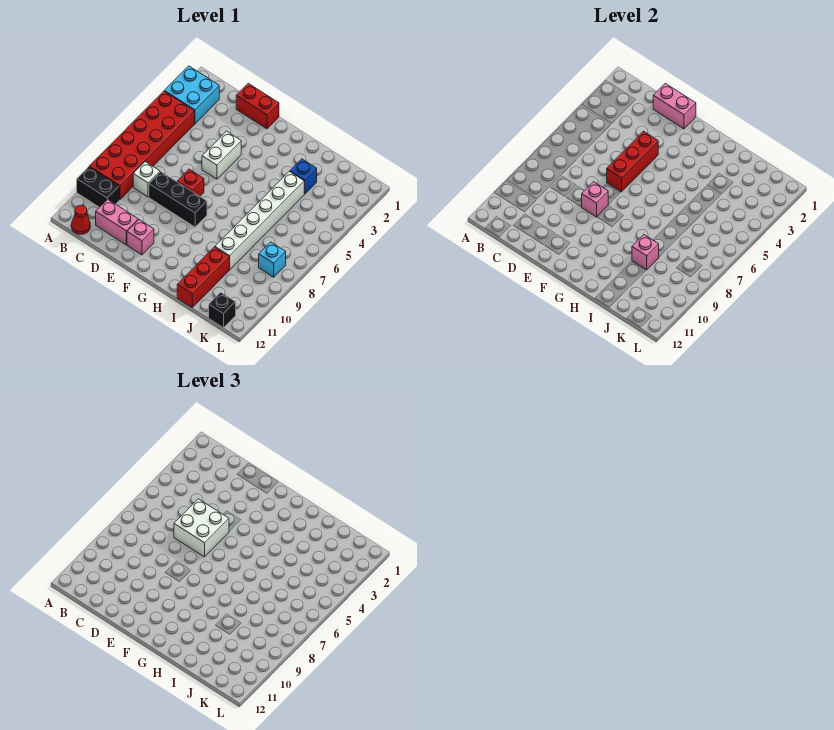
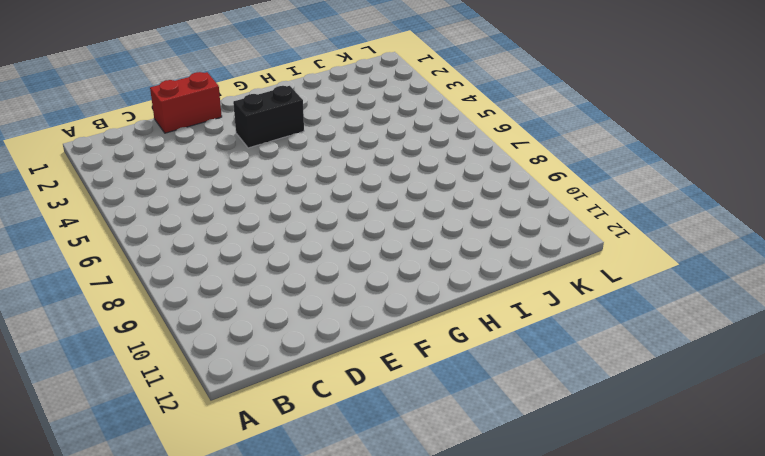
black 1x2 brick [233,86,304,148] -> black 1x2 brick moved to [77,167,119,207]
none -> cyan 2x2 brick [165,66,219,124]
none -> red 2x6 brick [89,91,194,200]
none -> red 1x1 cone [71,205,90,234]

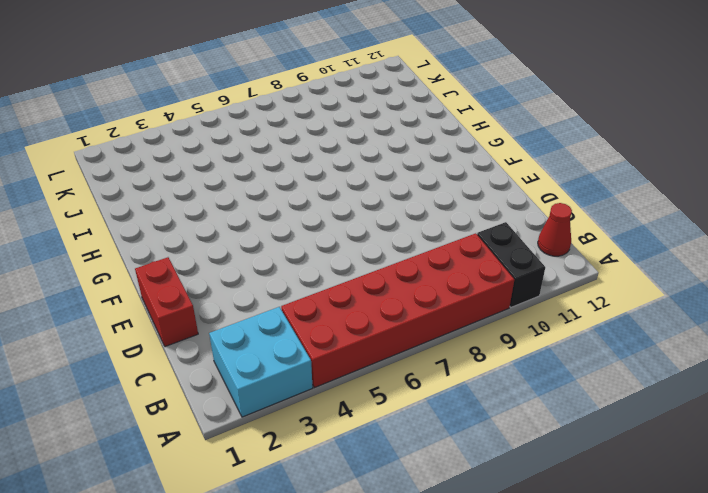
none -> white 1x1 brick [133,162,160,197]
none -> pink 1x2 brick [96,199,138,245]
none -> black 1x3 brick [149,172,207,227]

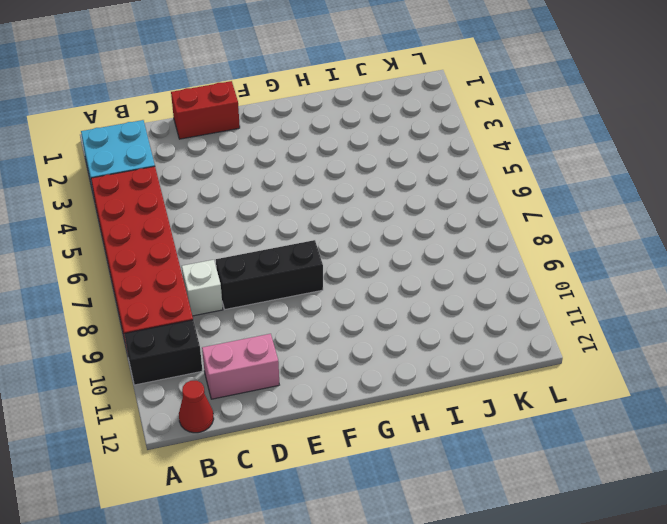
none -> white 1x2 brick [202,131,241,179]
none -> red 1x1 brick [177,169,204,196]
none -> pink 1x1 brick [127,220,154,255]

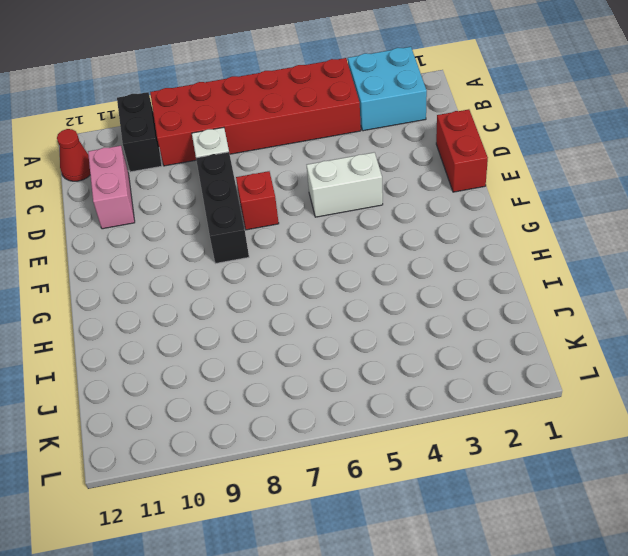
none -> pink 1x1 brick [127,220,154,255]
none -> blue 1x1 brick [290,159,317,194]
none -> white 1x6 brick [215,171,304,270]

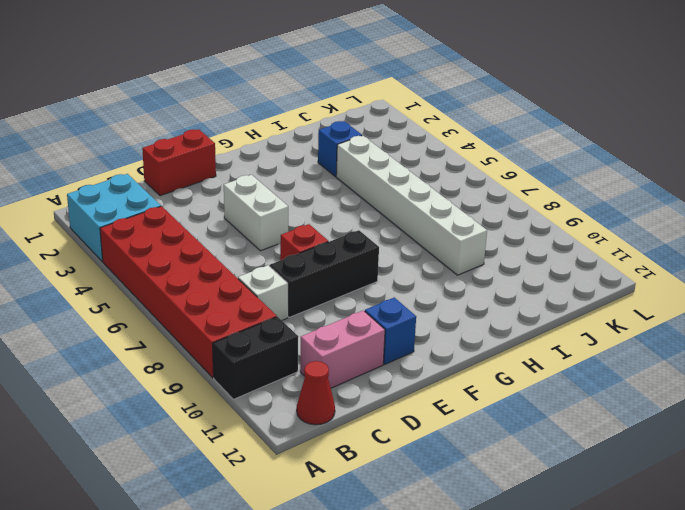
blue 1x1 brick [365,298,416,364] -> pink 1x1 brick [127,220,154,255]
none -> red 1x3 brick [177,247,229,307]
none -> cyan 1x1 brick [259,242,286,277]
none -> black 1x1 brick [209,292,236,328]

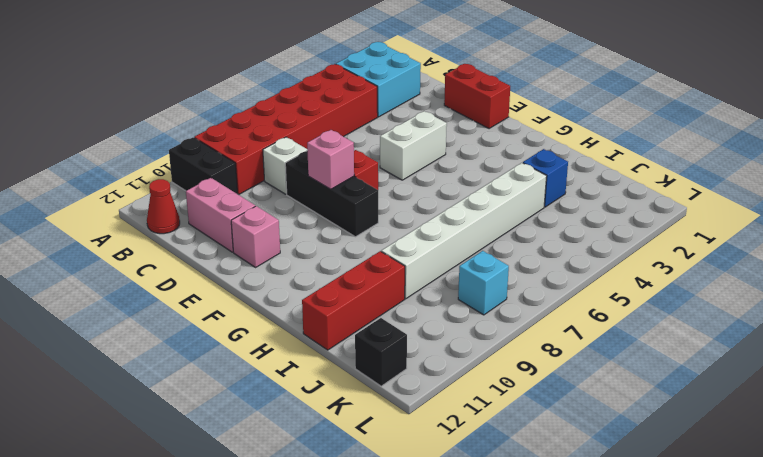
none -> pink 1x2 brick [653,83,696,129]
none -> red 1x3 brick [607,131,658,192]
none -> pink 1x1 brick [632,235,659,270]

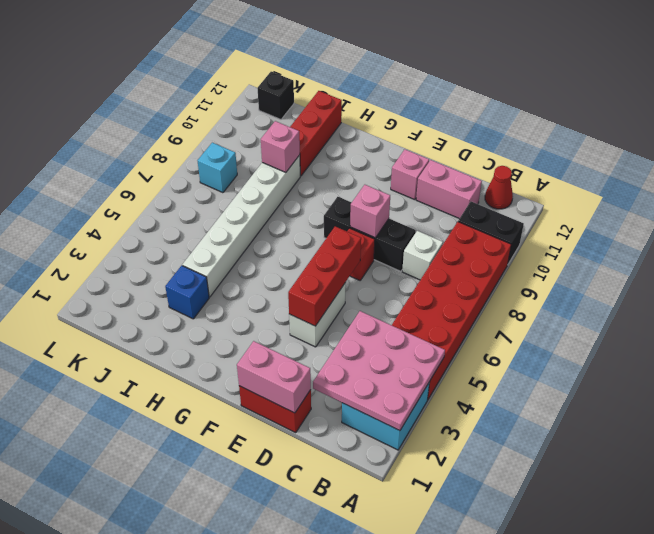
pink 3x3 plate [313,311,445,431] -> none
none -> white 2x2 brick [174,499,229,557]

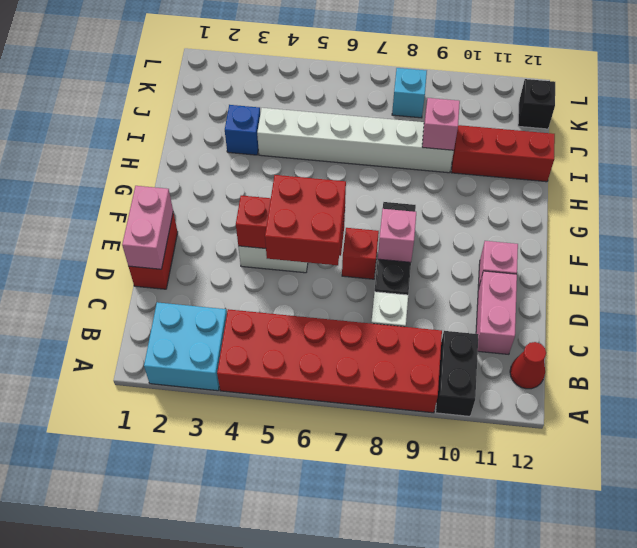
red 2x2 brick [265,175,346,265] -> white 2x2 brick [174,499,229,557]

